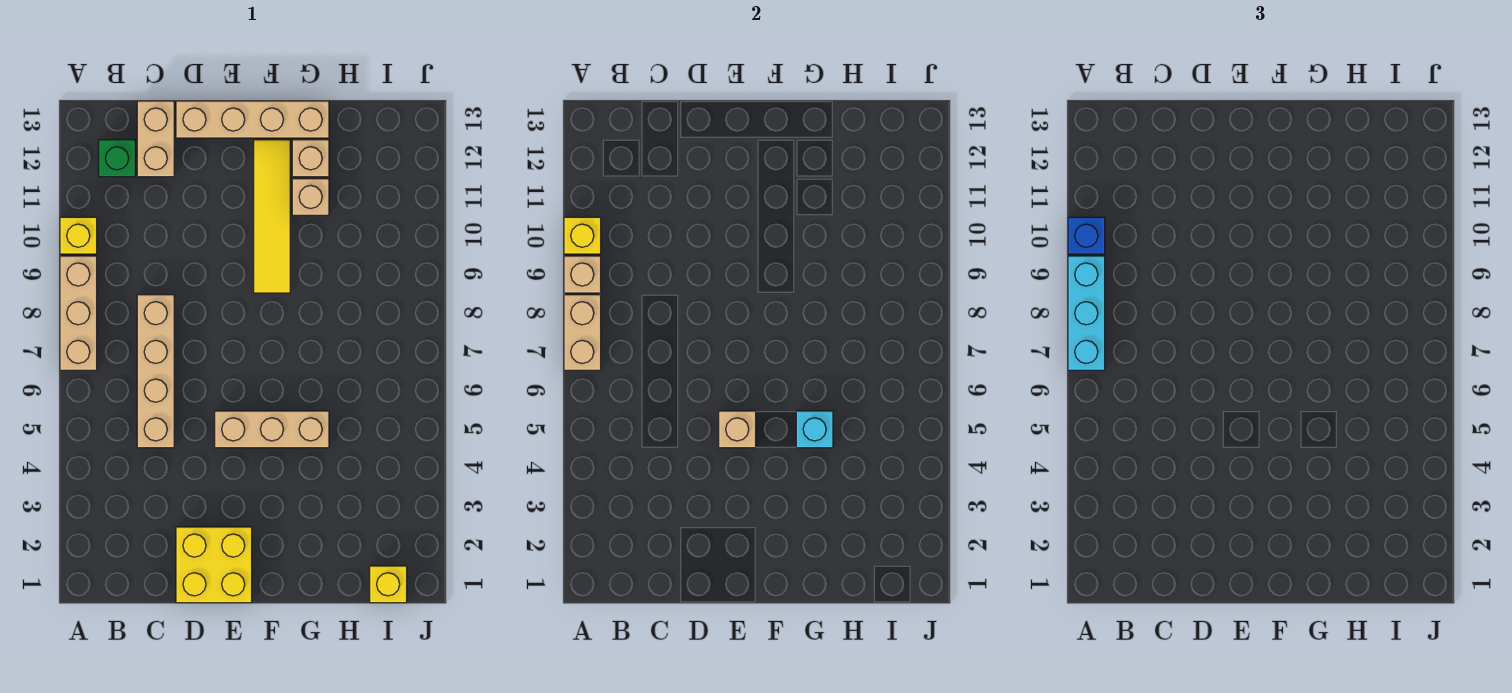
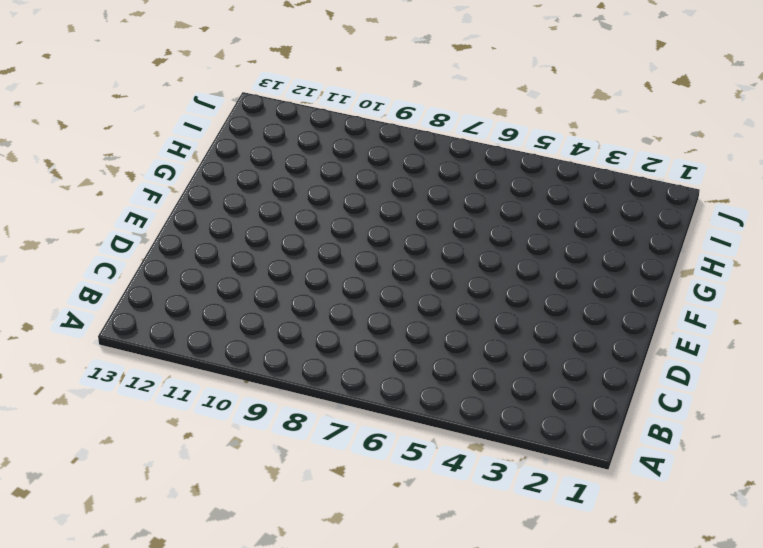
none -> tan 1x3 brick [60,256,97,370]
none -> yellow 1x1 brick [60,217,97,254]
none -> green 1x1 brick [99,140,135,177]

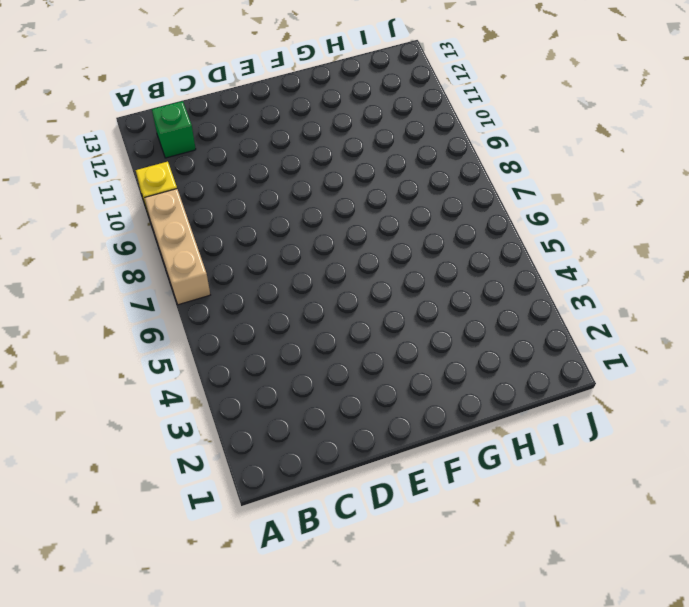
none -> tan 1x4 brick [137,295,174,448]
none -> tan 1x2 brick [137,101,174,177]
none -> yellow 2x2 brick [176,527,252,603]

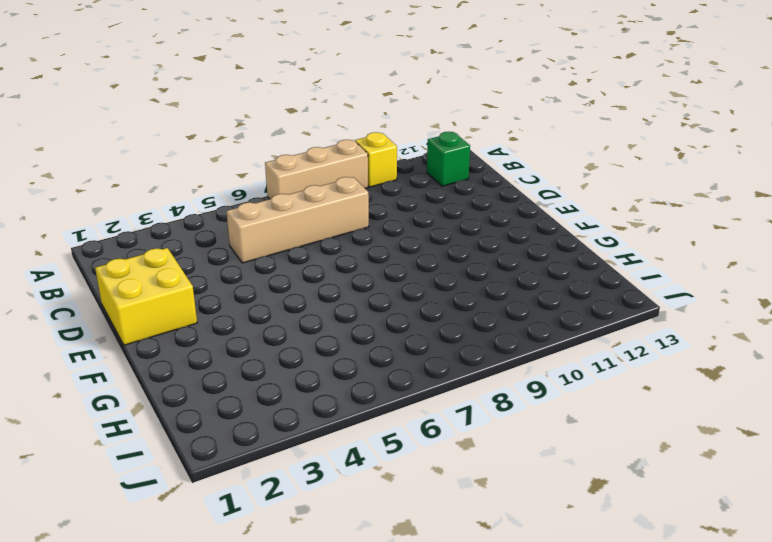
none -> tan 1x2 brick [137,101,174,177]
none -> tan 1x4 brick [176,101,329,138]
none -> tan 1x3 brick [215,411,329,448]

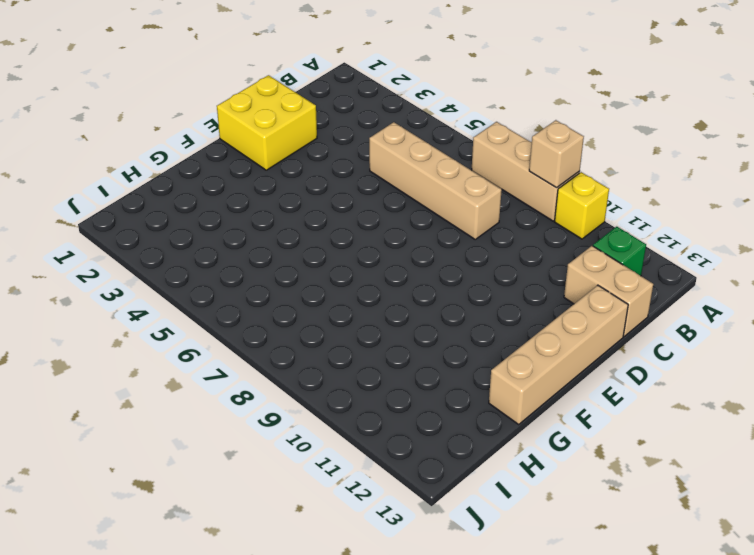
none -> tan 1x3 brick [215,411,329,448]
none -> yellow 1x4 tile [254,140,290,293]
none -> tan 1x1 brick [292,179,329,215]

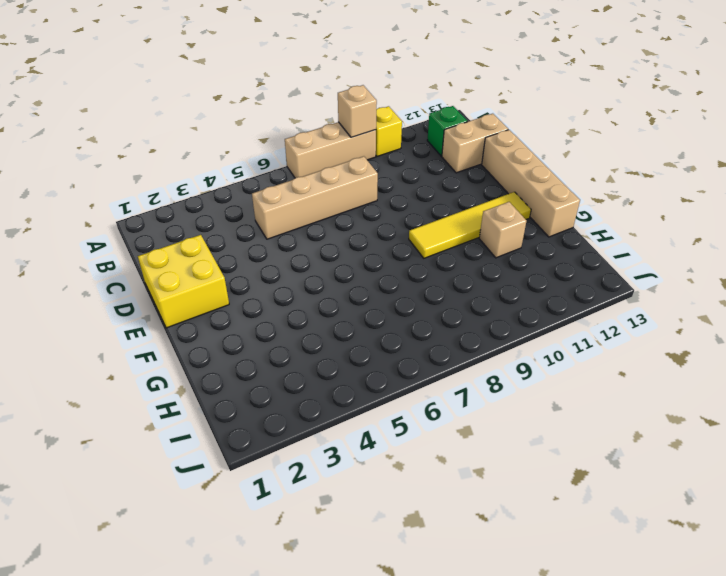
none -> tan 1x3 brick [215,411,329,448]
none -> tan 1x1 brick [292,140,329,177]
none -> yellow 1x1 brick [370,566,407,603]

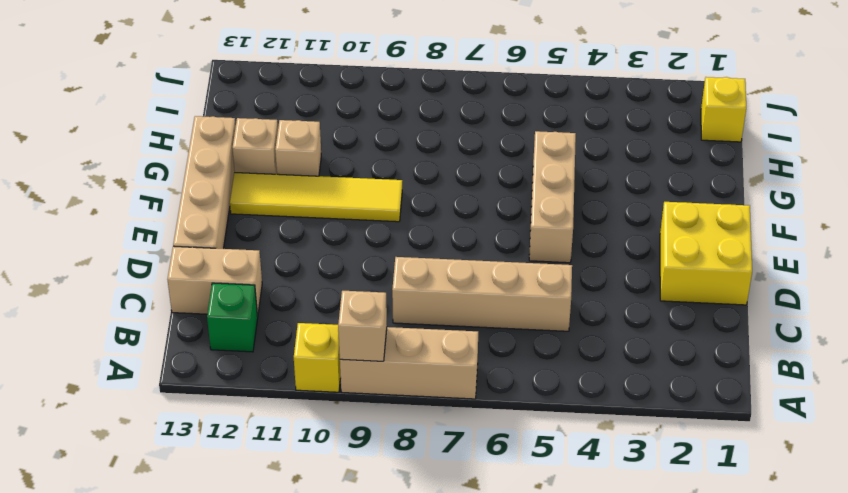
none -> tan 1x2 brick [564,295,601,370]
none -> yellow 1x1 brick [564,217,601,254]
none -> tan 1x1 brick [719,411,756,448]

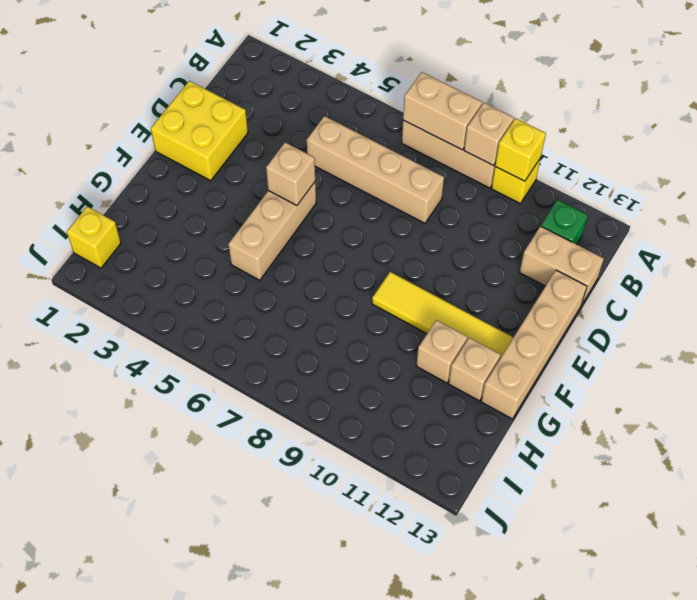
none -> cyan 1x1 brick [796,411,833,448]
none -> cyan 1x3 brick [1068,256,1105,370]
none -> blue 1x1 brick [1068,217,1105,254]

